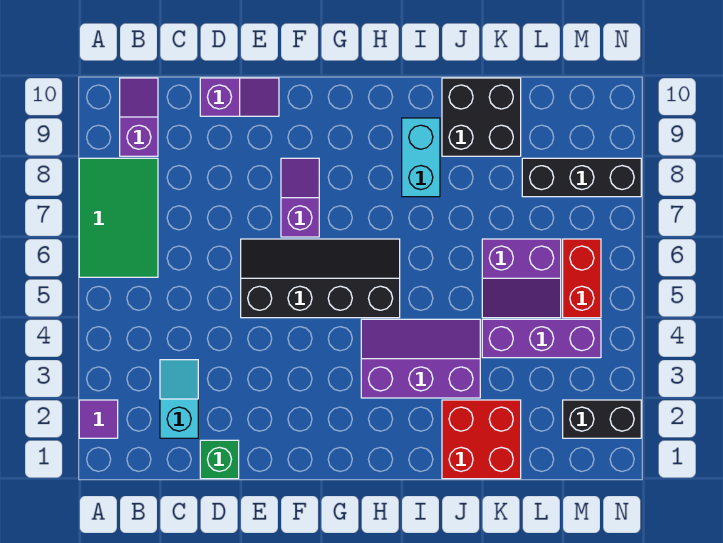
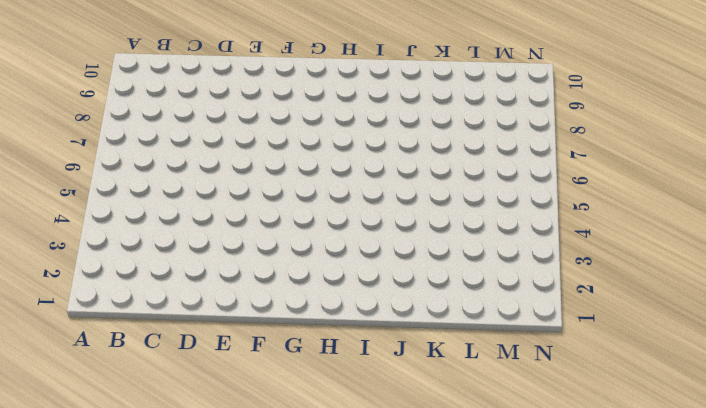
none -> purple 1x1 tile [79,400,118,438]
none -> green 2x3 tile [79,158,158,277]
none -> purple 1x2 slope [120,78,158,156]

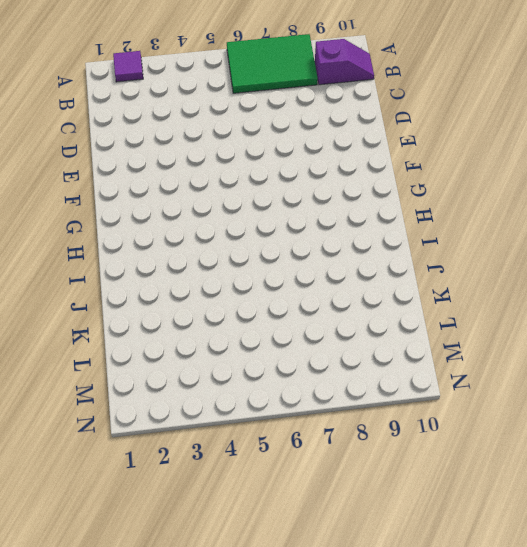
none -> cyan 1x2 slope [160,360,198,438]
none -> green 1x1 brick [200,440,239,479]
none -> purple 1x2 slope [200,78,279,116]

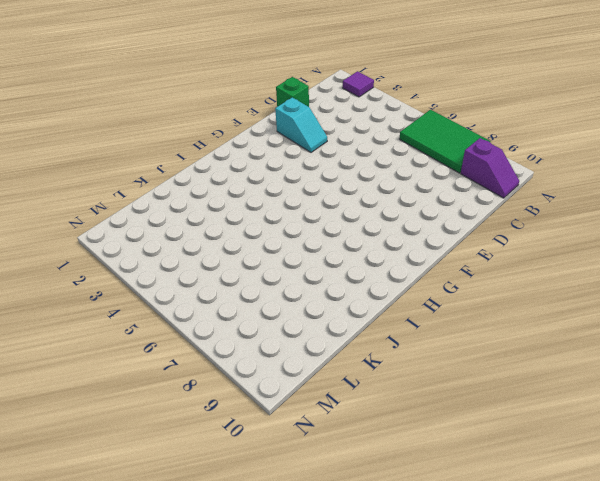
cyan 1x2 slope [275,97,327,152] -> cyan 1x2 slope moved to [160,360,198,438]
none -> purple 1x2 slope [200,78,279,116]
none -> black 2x4 slope [241,239,400,318]
none -> purple 1x2 slope [281,158,319,237]

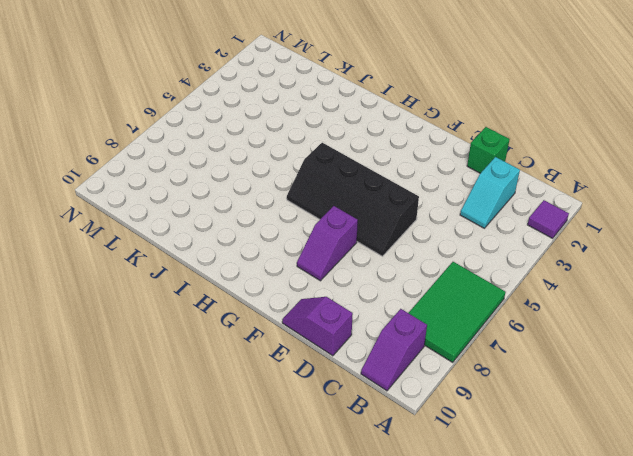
none -> purple 2x3 slope [361,319,480,398]
none -> cyan 1x2 brick [402,118,440,197]
none -> red 2x2 brick [442,400,521,479]

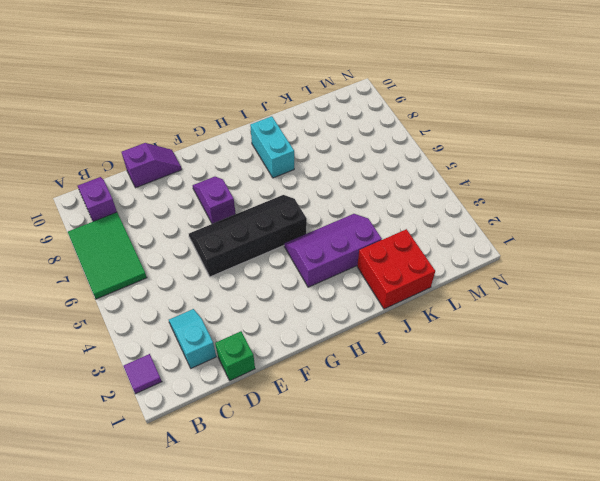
none -> black 2x2 brick [442,78,521,156]
none -> purple 1x3 brick [482,319,601,358]
none -> purple 2x2 slope [482,239,561,318]

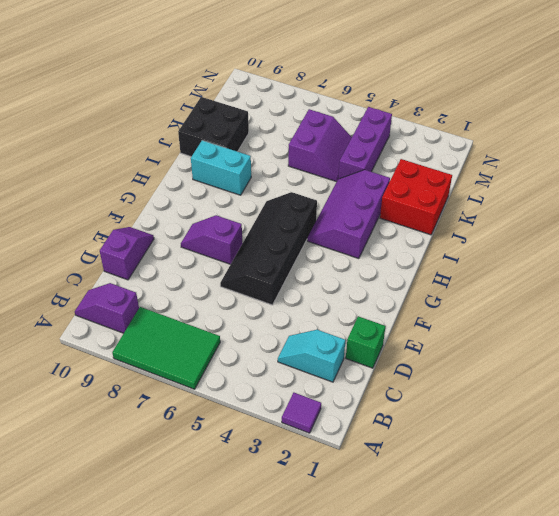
none -> black 1x3 brick [522,158,641,197]
none -> black 1x2 brick [563,400,641,438]
none -> red 1x2 brick [563,239,601,318]

